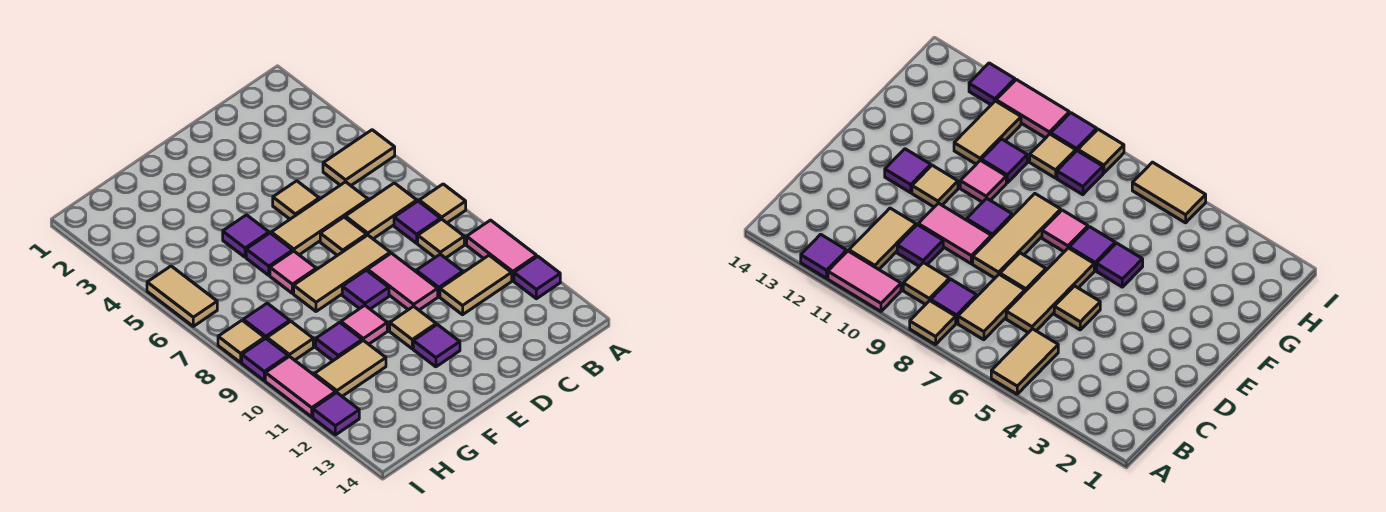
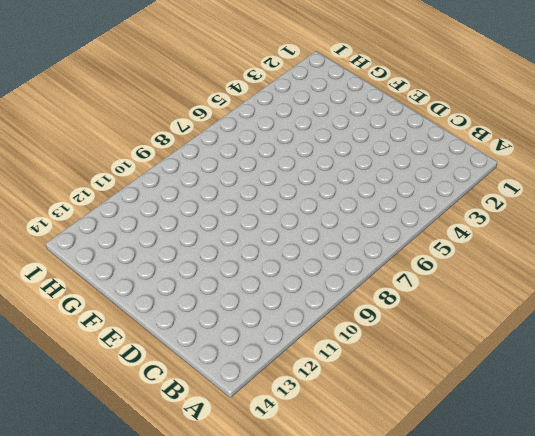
none -> tan 1x2 tile [323,130,395,186]
none -> tan 1x1 tile [419,184,466,223]
none -> pink 1x2 tile [467,220,537,281]
none -> purple 1x1 tile [514,256,560,299]

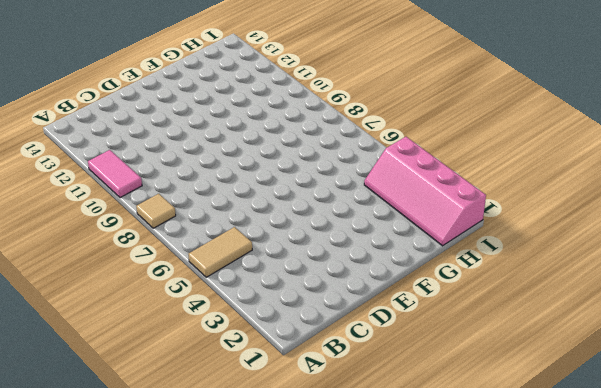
pink 2x4 slope [364,137,486,246] -> none
none -> purple 1x1 tile [514,256,560,299]
none -> tan 1x2 tile [345,183,417,239]
none -> purple 1x1 tile [394,201,441,243]
none -> tan 1x1 tile [418,219,464,258]

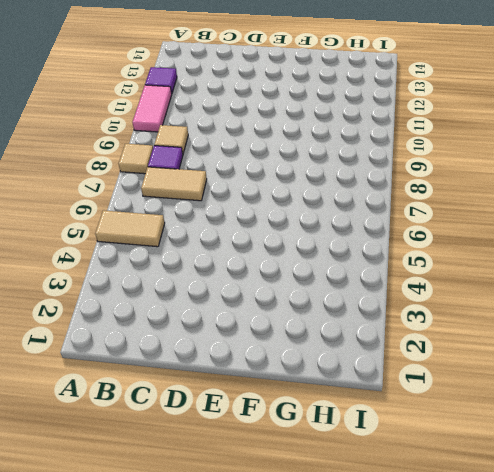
none -> tan 1x2 tile [440,255,512,315]
none -> tan 1x3 tile [271,182,368,255]
none -> purple 1x1 tile [416,254,463,297]
none -> tan 1x1 tile [273,181,319,219]

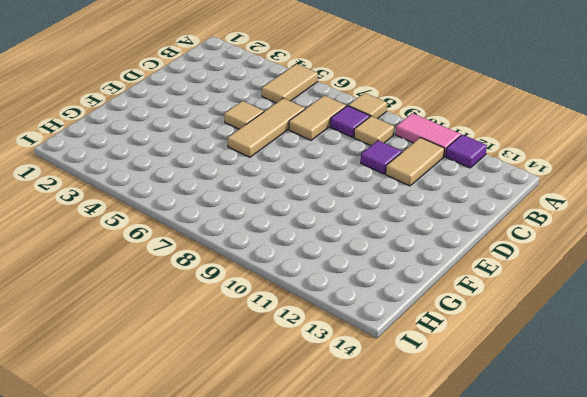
none -> tan 1x1 tile [320,217,367,255]
none -> tan 1x3 tile [294,235,390,311]
none -> pink 1x2 tile [368,253,438,310]
none -> purple 1x1 tile [342,270,389,309]

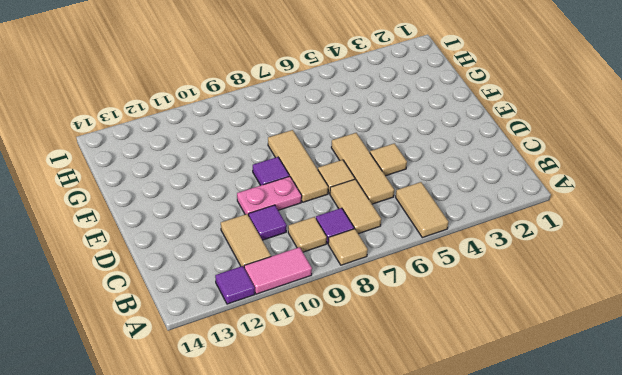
pink 1x2 plate [237,176,302,216] -> pink 1x2 tile [368,253,438,310]
none -> tan 1x1 tile [390,306,436,349]
none -> purple 1x1 tile [413,324,460,367]
none -> purple 1x1 tile [223,215,269,257]
none -> purple 1x1 tile [246,233,293,275]

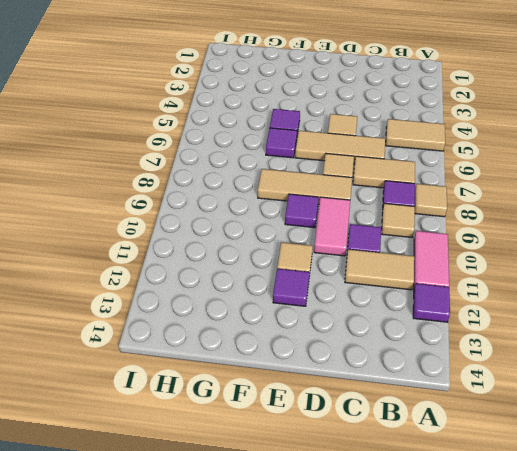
none -> pink 1x1 tile [270,251,316,293]
none -> pink 1x1 tile [341,305,387,344]
none -> purple 1x1 tile [316,322,362,361]
none -> tan 1x2 tile [314,340,386,396]

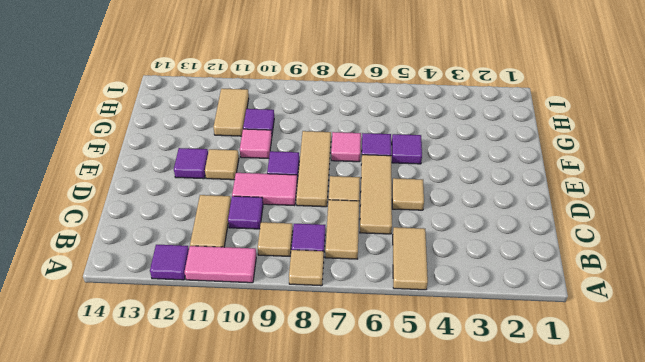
none -> purple 1x1 tile [243,303,290,339]
none -> tan 1x1 tile [267,321,313,360]
none -> tan 1x2 tile [147,266,217,326]
none -> tan 1x1 tile [218,320,265,362]

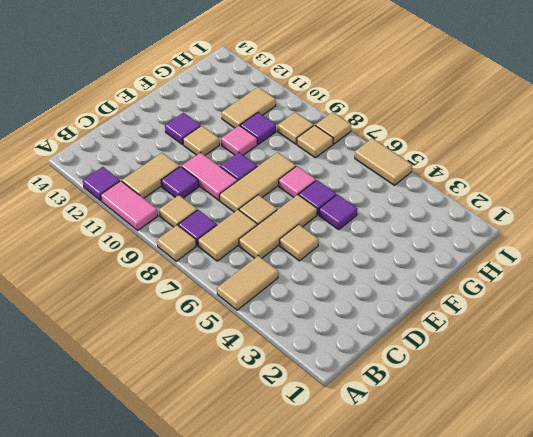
tan 1x1 tile [297,125,333,158] -> purple 1x1 tile [243,303,290,339]
none -> purple 1x1 tile [242,338,288,381]
none -> pink 1x2 tile [265,356,336,417]
none -> purple 1x1 tile [313,393,359,435]

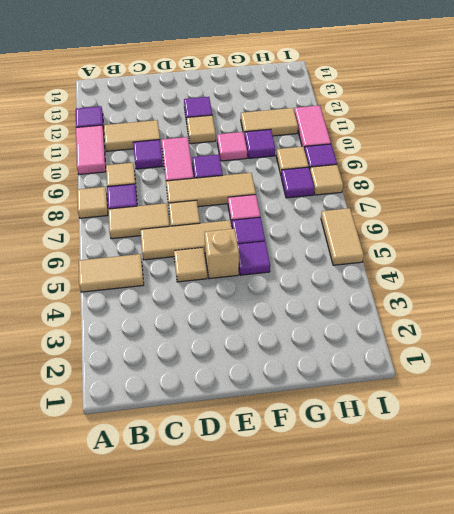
tan 1x1 brick [204,229,239,279] -> none
none -> purple 1x1 tile [313,393,359,435]

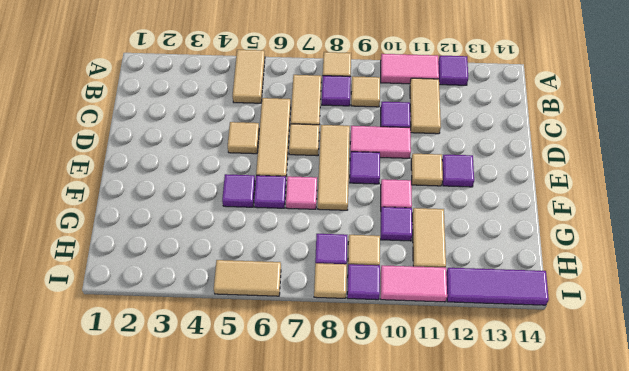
purple 1x3 tile [446,268,549,305] -> purple 1x1 tile [313,393,359,435]

